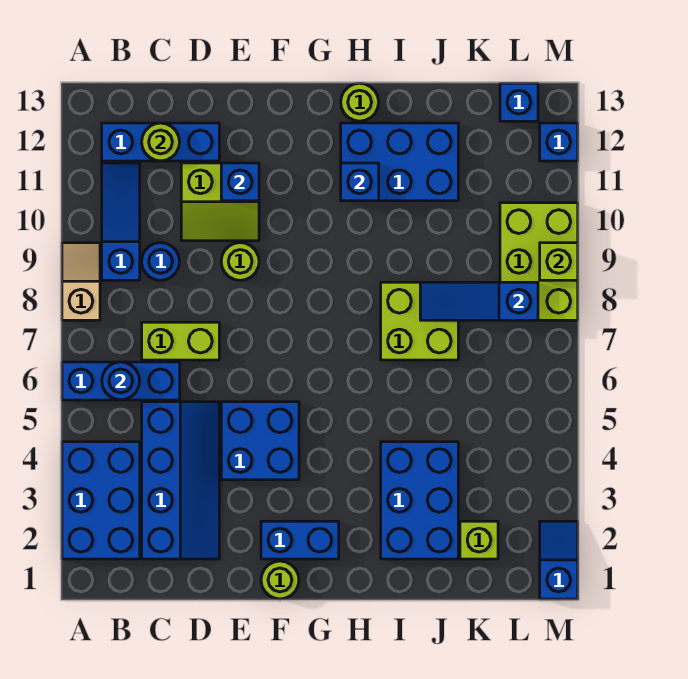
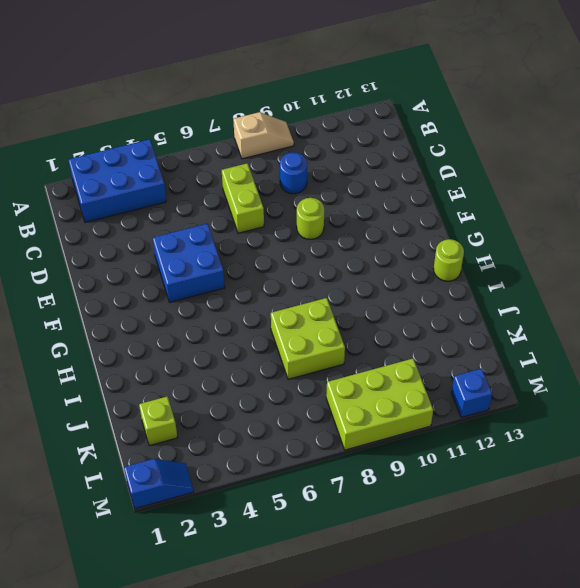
none -> blue 1x3 brick [62,362,180,400]
none -> blue 1x3 slope [102,163,140,280]
none -> blue 1x3 brick [102,123,219,161]

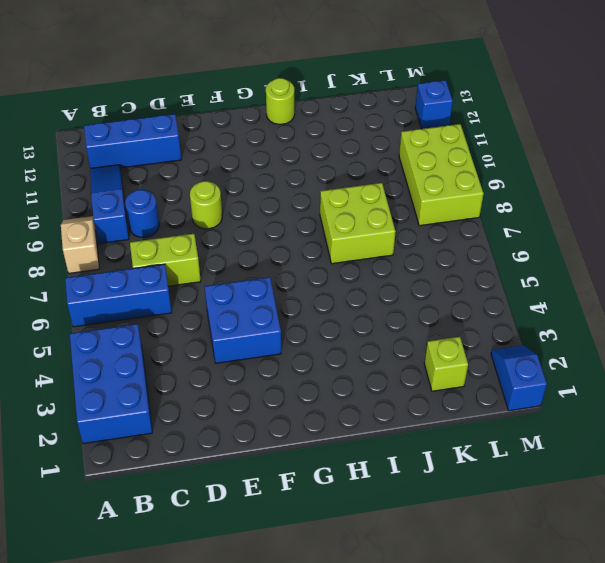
none -> blue 2x4 slope [142,402,219,559]
none -> lime 2x2 slope [181,163,259,241]
none -> lime 1x1 round brick [261,561,299,599]

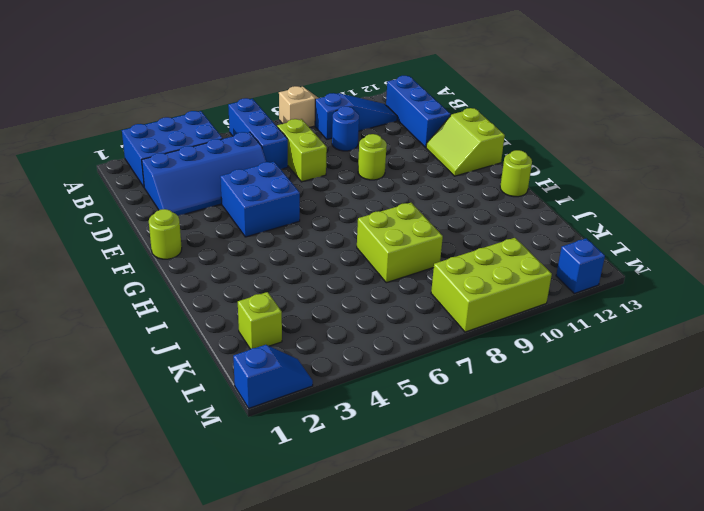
lime 2x2 slope [426,108,505,176] -> lime 2x2 slope moved to [181,163,259,241]
none -> blue 1x2 brick [261,521,339,559]
none -> blue 2x3 brick [341,123,458,201]
none -> blue 2x3 brick [381,442,458,559]

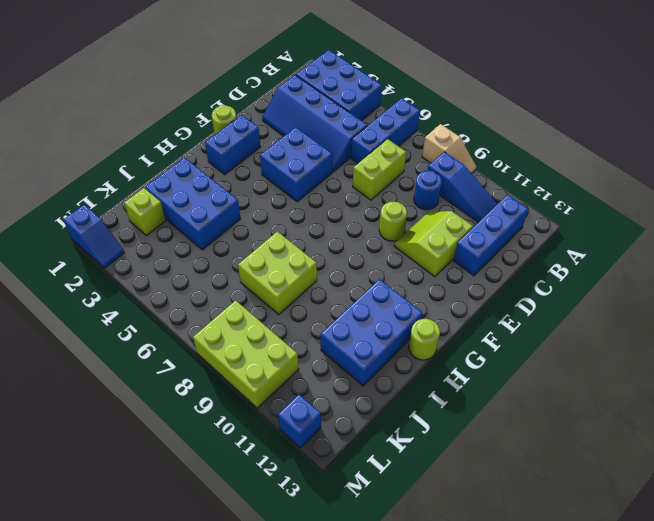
none -> blue 1x1 brick [500,83,538,121]
none -> blue 1x1 round brick [102,362,140,400]
none -> lime 1x1 round brick [142,123,179,161]

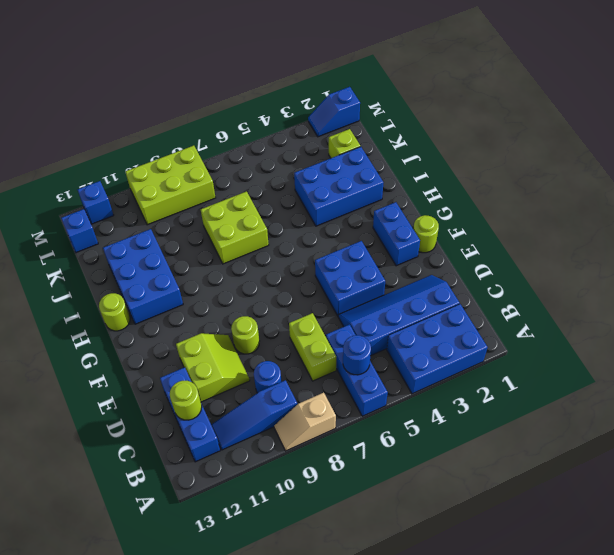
none -> blue 1x1 brick [221,163,259,201]
none -> blue 1x1 brick [341,163,379,201]
none -> blue 1x3 slope [420,282,538,320]

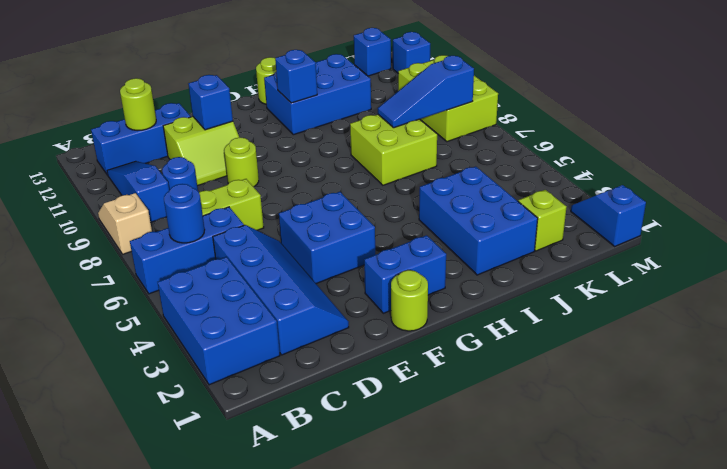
none -> lime 1x1 brick [540,243,578,280]

